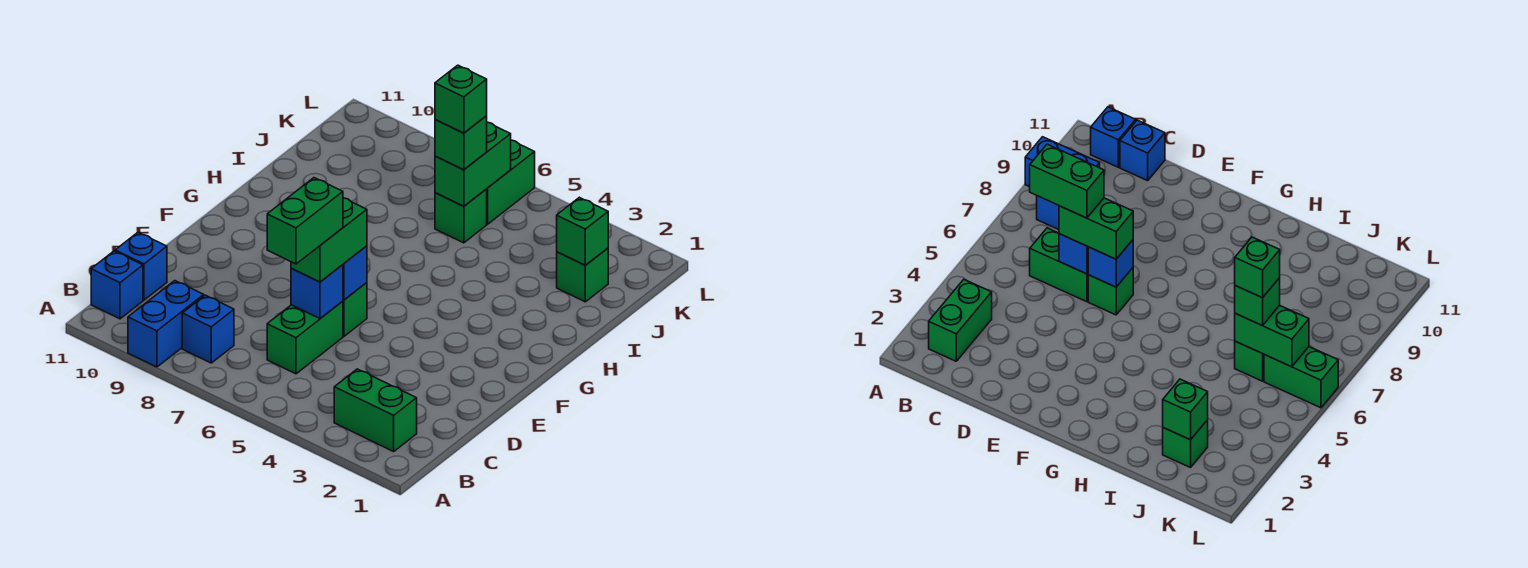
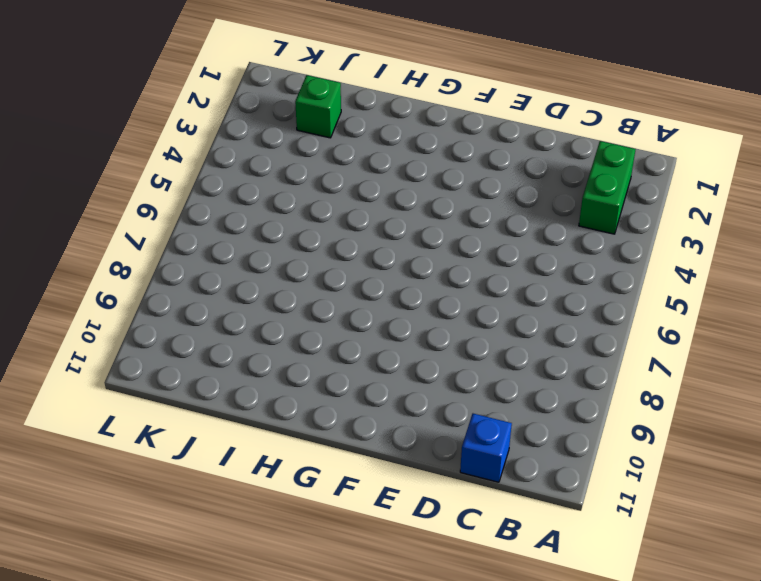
none -> blue 1x2 brick [128,281,204,367]
none -> blue 1x1 brick [182,295,234,363]
none -> blue 1x1 brick [91,251,143,319]

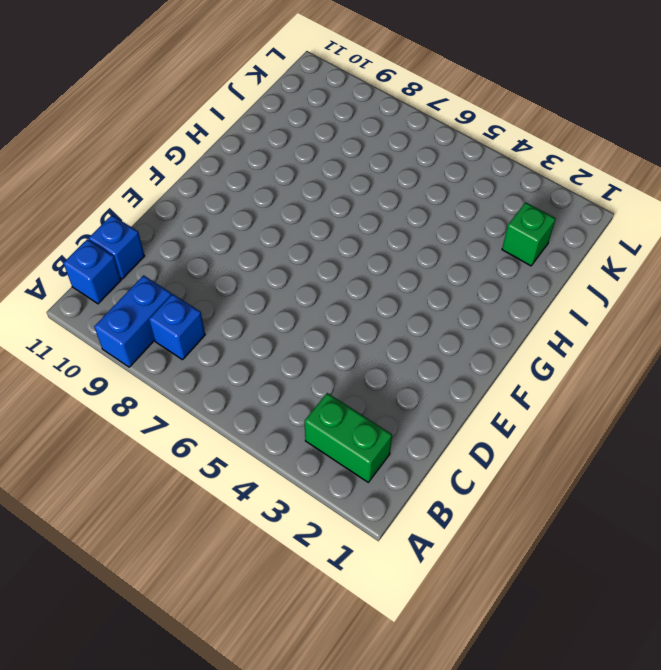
none -> green 1x2 brick [267,301,343,374]
none -> green 1x1 brick [343,283,367,336]
none -> green 1x1 brick [435,189,487,243]

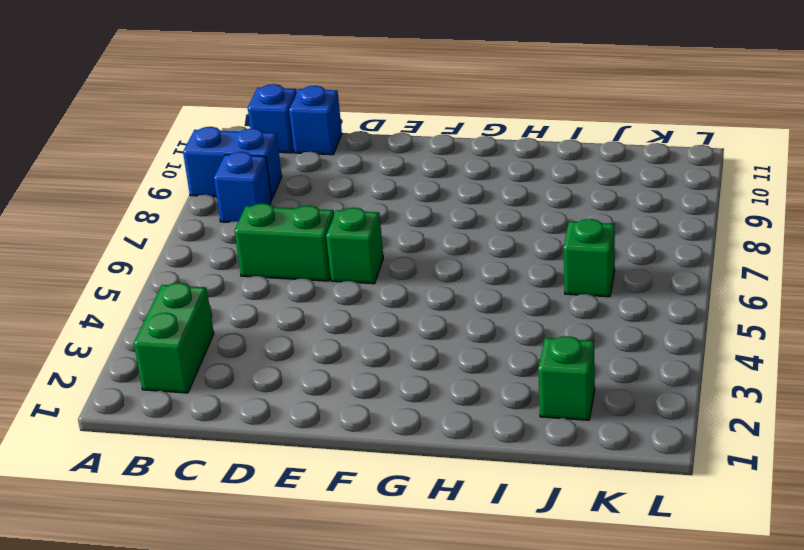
none -> green 1x2 brick [487,140,535,224]
none -> blue 1x1 brick [291,265,343,318]
none -> blue 1x1 brick [343,246,367,300]

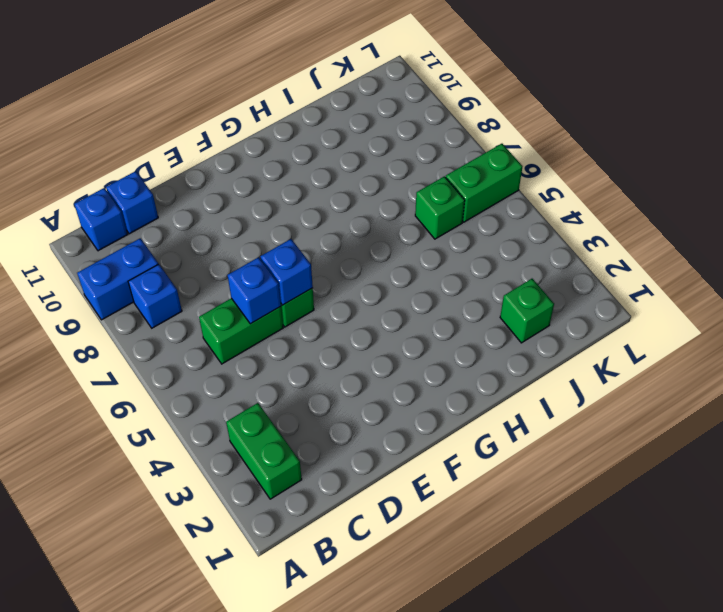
none -> green 1x1 brick [557,197,608,265]
none -> green 1x2 brick [435,122,511,206]
none -> green 1x2 brick [291,198,367,282]

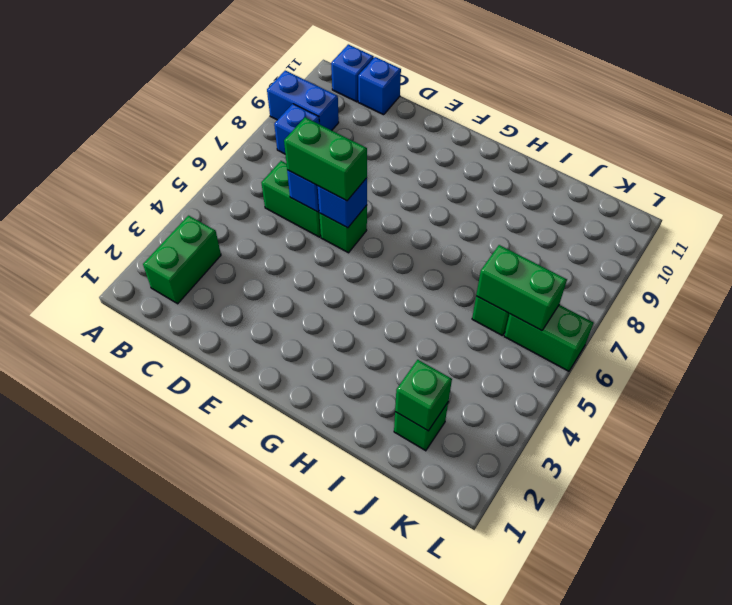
none -> green 1x1 brick [435,116,487,170]
none -> green 1x2 brick [267,178,343,264]
none -> green 1x1 brick [435,65,487,133]

